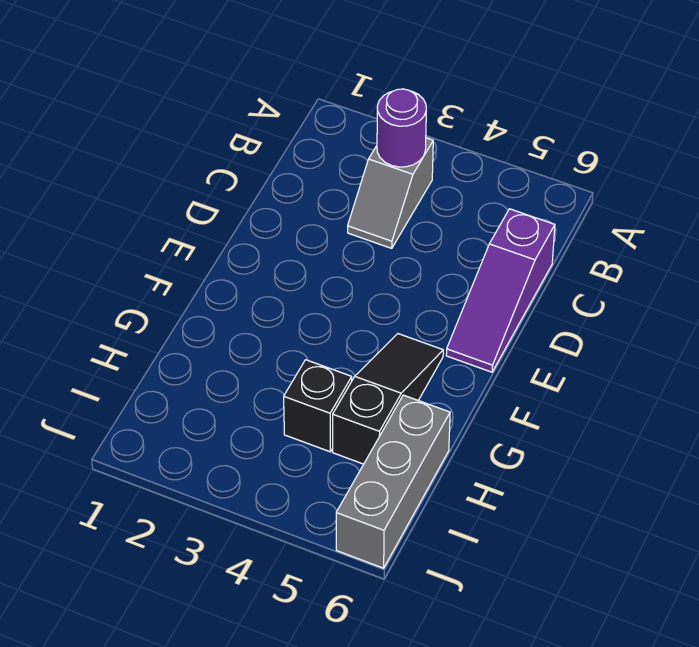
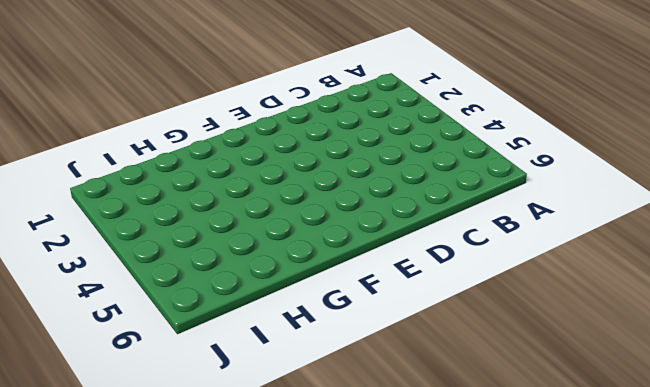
none -> grey 1x2 slope [348,138,433,248]
none -> purple 1x3 slope [446,209,555,372]

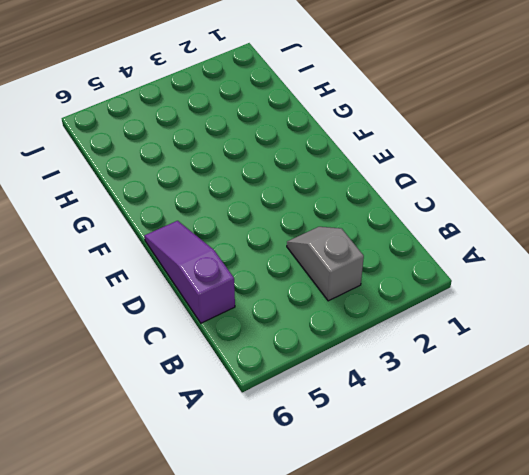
none -> black 1x3 slope [333,334,443,464]
none -> black 1x1 brick [284,360,352,452]

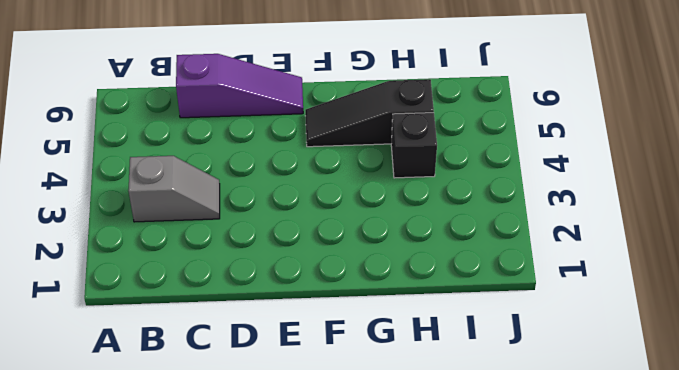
none -> grey 1x3 brick [336,395,450,568]
none -> purple 1x1 round brick [377,89,426,167]

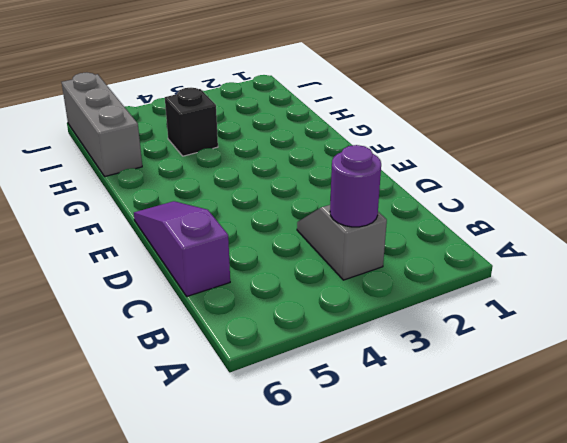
none -> black 1x3 slope [333,334,443,464]

